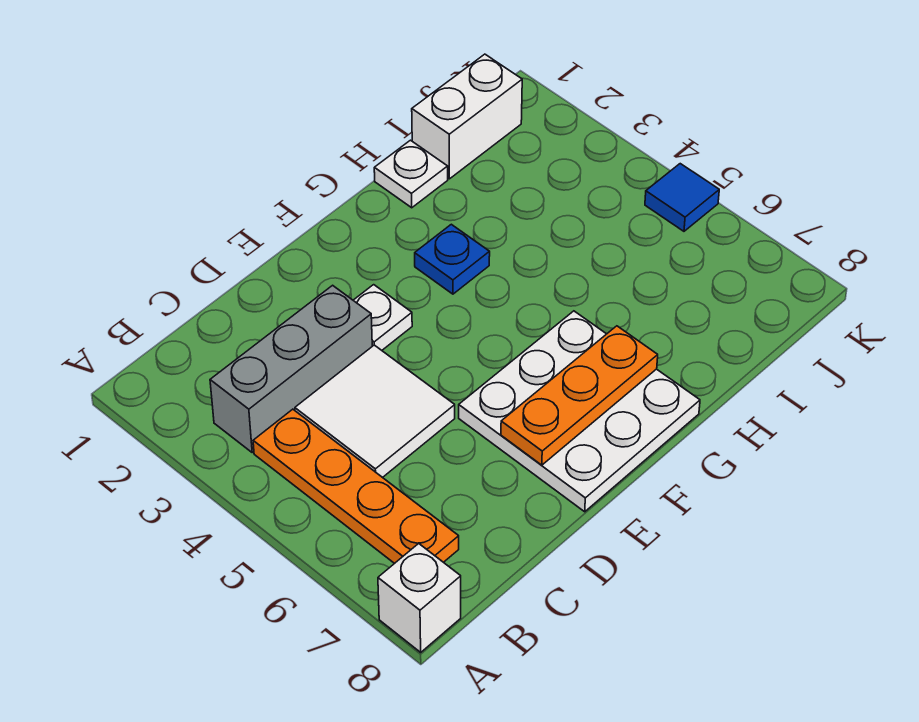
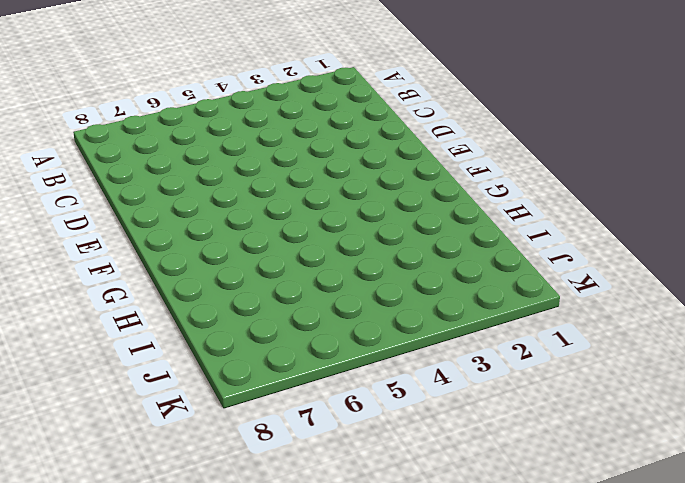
none -> white 1x1 brick [378,544,461,652]
none -> grey 1x3 brick [210,285,372,452]

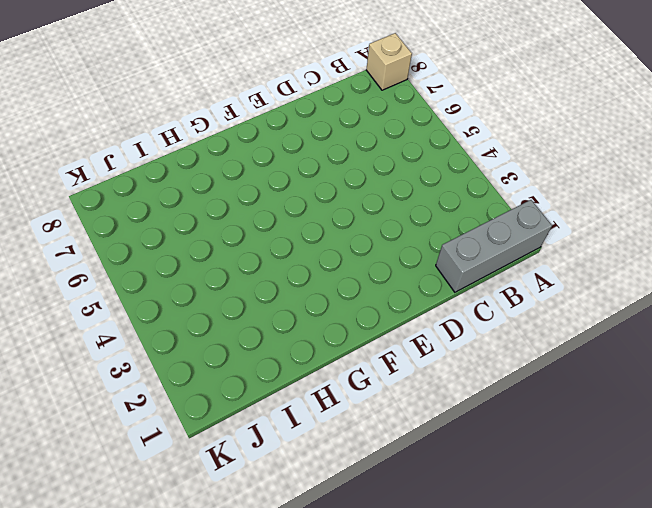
grey 1x3 brick [436,200,552,292] -> grey 1x3 brick moved to [210,285,372,452]
tan 1x1 brick [366,33,412,90] -> white 1x1 brick [378,544,461,652]
none -> orange 1x4 plate [253,409,459,564]
none -> white 2x2 tile [295,345,455,478]

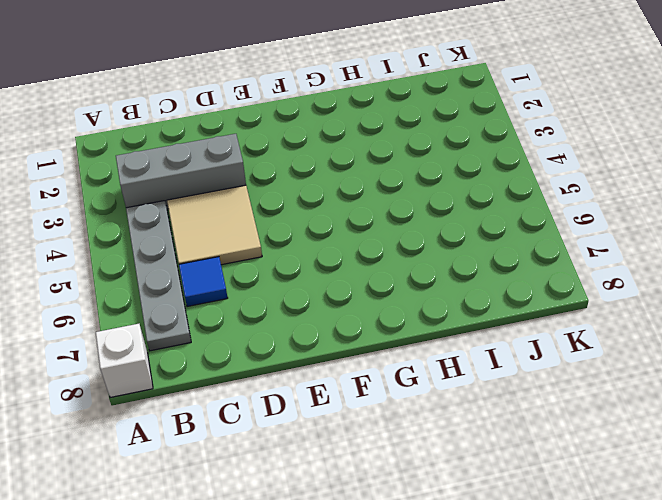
grey 1x4 plate [126,201,191,351] -> orange 1x4 plate [253,409,459,564]
tan 2x2 tile [167,185,262,265] -> white 2x2 tile [295,345,455,478]
blue 1x1 tile [179,257,228,307] -> blue 1x1 tile moved to [645,164,719,231]
none -> white 1x1 plate [353,285,412,350]
none -> white 3x3 plate [459,311,700,512]

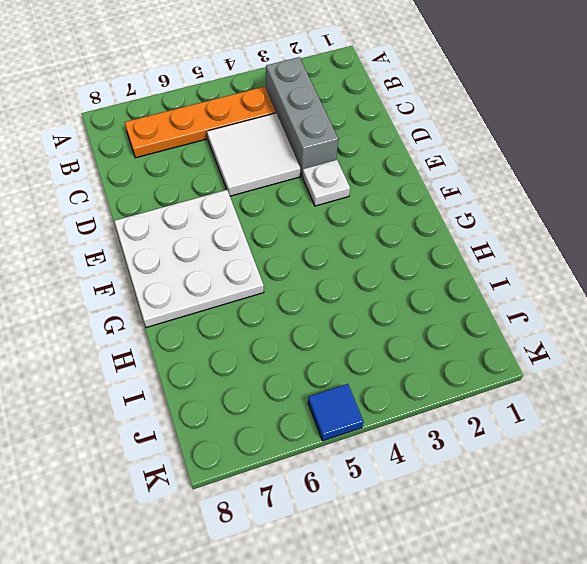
none -> white 1x1 brick [378,544,461,652]
none -> blue 1x1 plate [415,224,490,294]

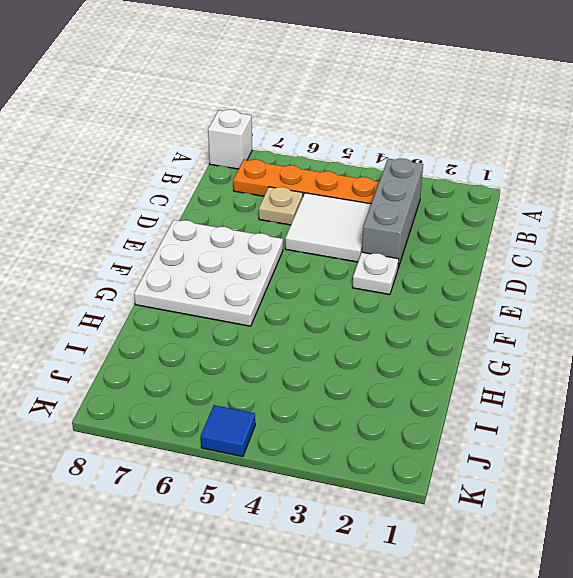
tan 1x1 plate [259,187,303,225] -> none
none -> blue 1x1 plate [415,224,490,294]
none -> white 1x1 plate [374,140,448,208]

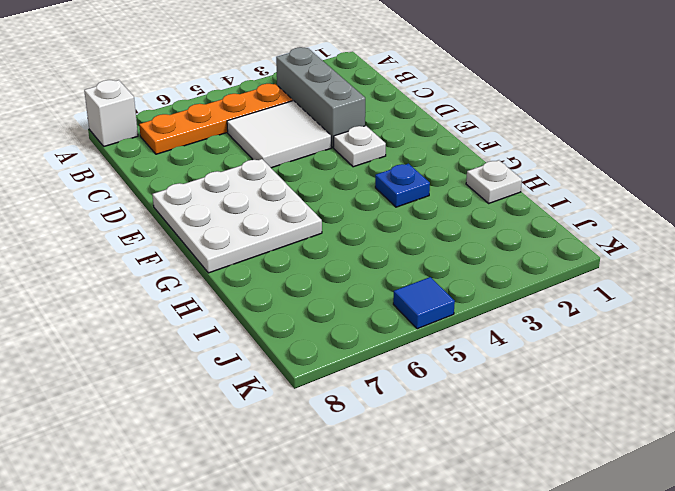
none -> white 1x2 brick [412,54,522,179]
none -> orange 1x3 plate [501,326,658,465]

